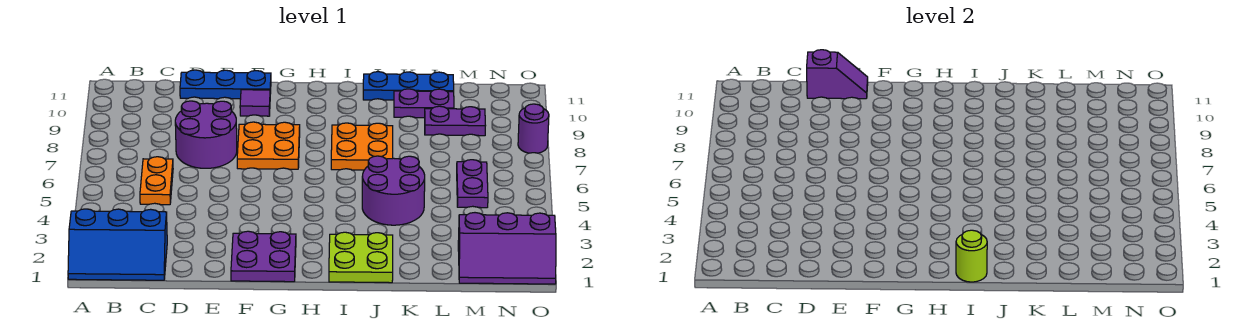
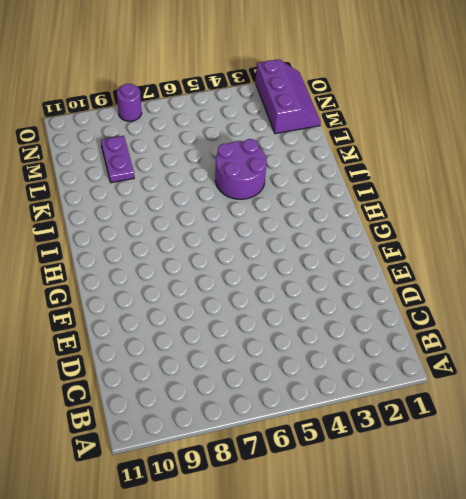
none -> blue 2x3 slope [68,209,167,280]
none -> orange 1x2 plate [140,157,173,205]
none -> purple 2x2 round brick [175,101,237,168]

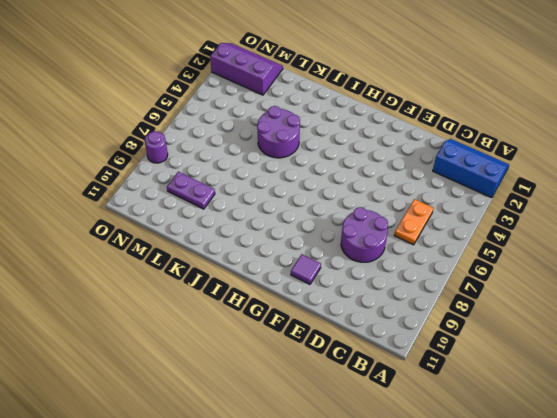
none -> blue 1x3 plate [180,70,271,99]
none -> purple 2x2 plate [231,231,296,282]
none -> orange 2x2 plate [237,122,300,169]

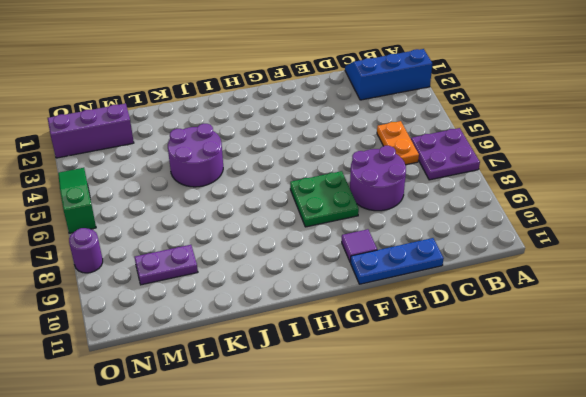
purple 2x2 plate [411,128,480,180] -> purple 2x2 plate moved to [231,231,296,282]
green 2x2 plate [290,171,359,227] -> orange 2x2 plate [237,122,300,169]
green 1x3 slope [58,168,96,233] -> none
none -> lime 2x2 plate [329,232,393,283]
none -> orange 2x2 plate [331,123,393,170]
none -> blue 1x3 plate [363,72,454,100]

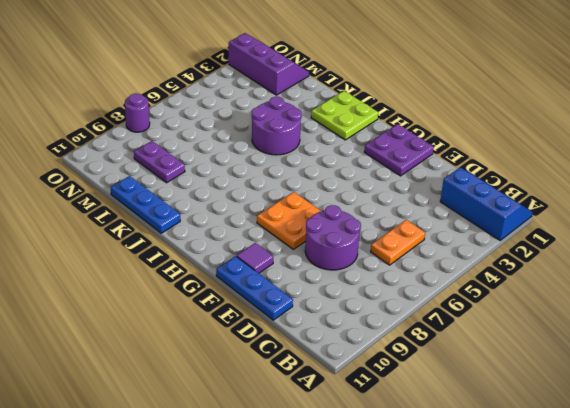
none -> orange 2x2 plate [331,123,393,170]
none -> purple 1x2 plate [394,89,454,118]
none -> purple 1x2 plate [457,160,488,208]

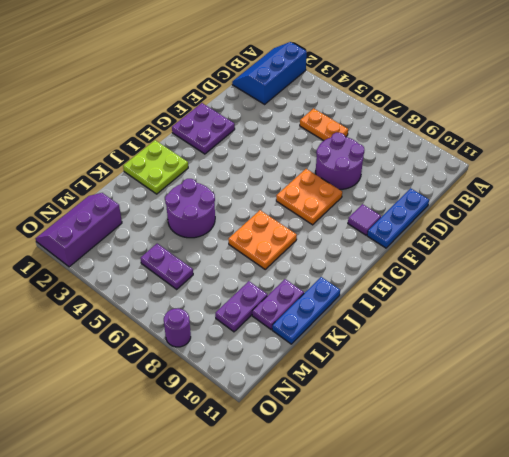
none -> purple 1x2 slope [807,50,868,99]
none -> lime 1x1 round brick [956,230,987,282]

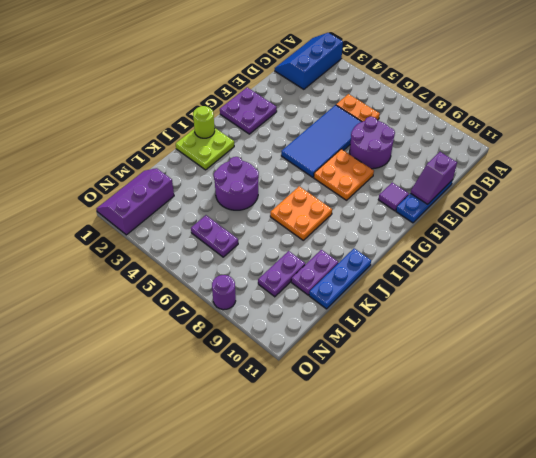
blue 2x4 tile [281,105,362,177] -> none

